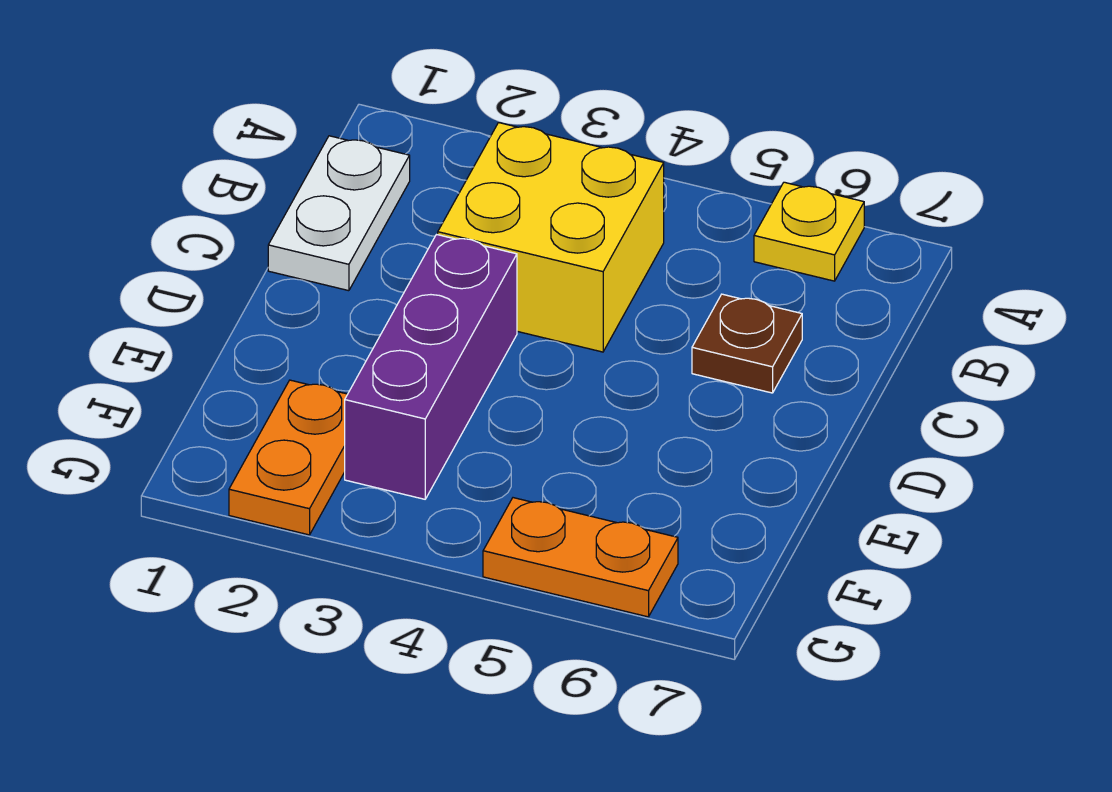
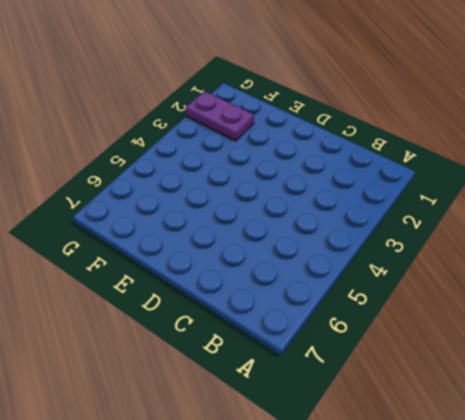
purple 1x2 plate [186,91,254,141] -> orange 1x2 plate [229,380,348,535]
none -> yellow 1x1 plate [754,182,864,281]
none -> white 1x2 plate [268,136,410,291]

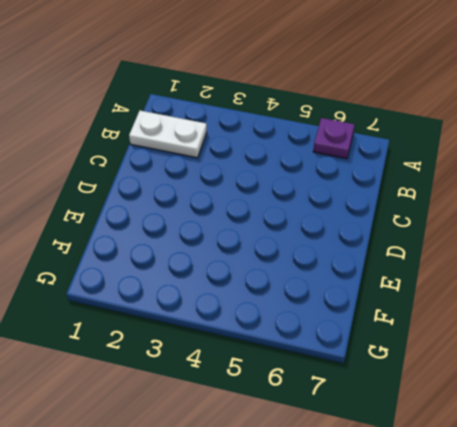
purple 1x1 plate [313,118,355,159] -> yellow 1x1 plate [754,182,864,281]
white 1x2 plate [129,111,207,158] -> white 1x2 plate turned to [268,136,410,291]
none -> yellow 2x2 brick [438,123,664,352]
none -> brown 1x1 plate [692,294,802,393]

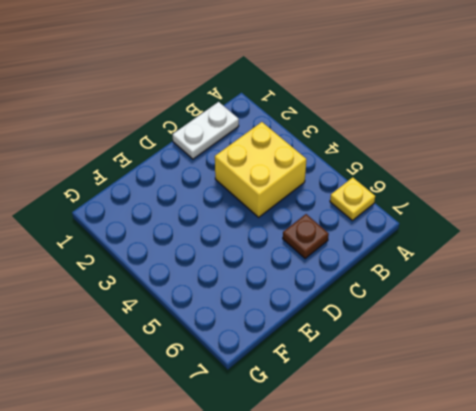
none -> purple 1x3 brick [345,235,517,499]
none -> orange 1x2 plate [229,380,348,535]

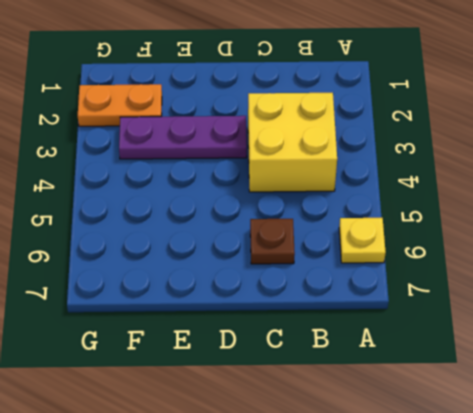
purple 1x3 plate [119,116,247,159] -> purple 1x3 brick [345,235,517,499]
none -> white 1x2 plate [268,136,410,291]
none -> orange 1x2 plate [483,498,678,617]

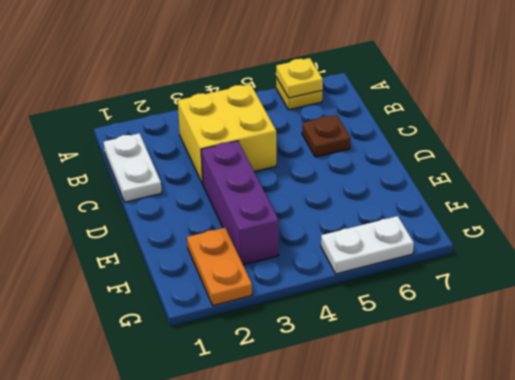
yellow 1x1 plate [276,58,323,98] -> none
white 1x2 plate [321,216,414,274] -> orange 1x2 plate [483,498,678,617]

